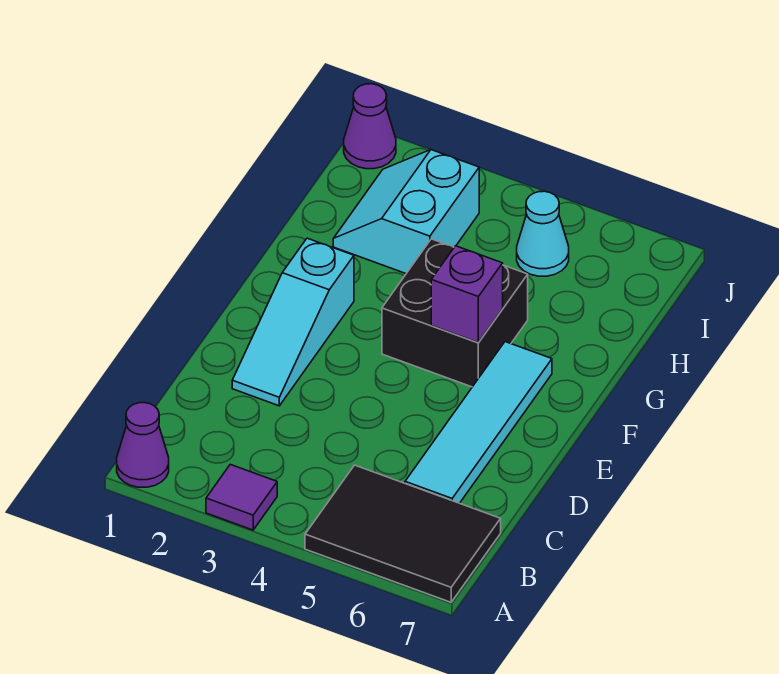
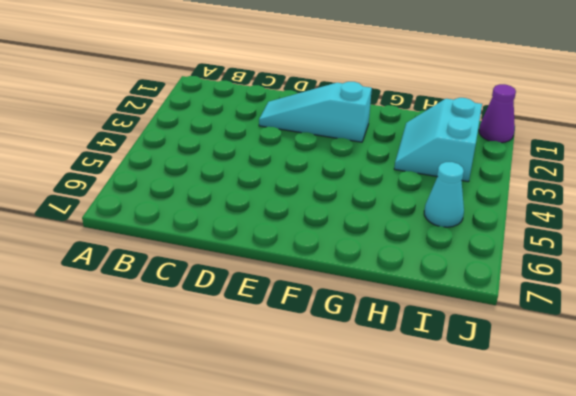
cyan 2x2 slope [394,98,482,182] -> cyan 2x2 slope turned to [333,150,479,273]
none -> purple 1x1 cone [117,403,169,487]
none -> purple 1x1 tile [206,464,277,530]

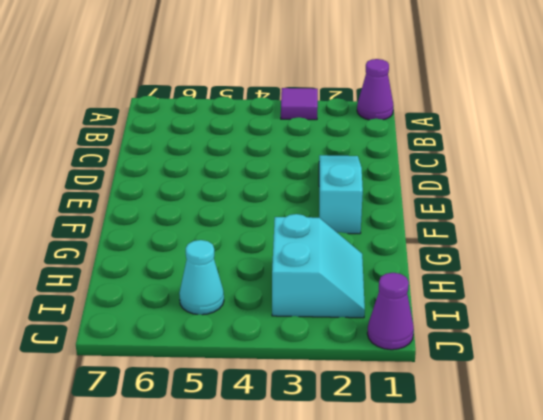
none -> black 2x3 tile [305,465,501,602]
none -> cyan 1x4 tile [405,342,552,503]

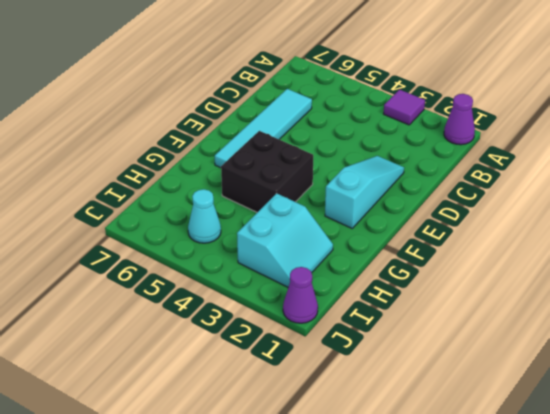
none -> black 2x3 tile [305,465,501,602]
none -> purple 1x1 brick [431,246,503,343]

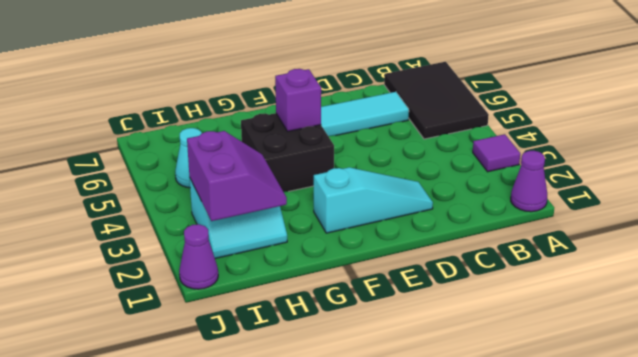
purple 2x2 slope [187,131,287,221] -> none

